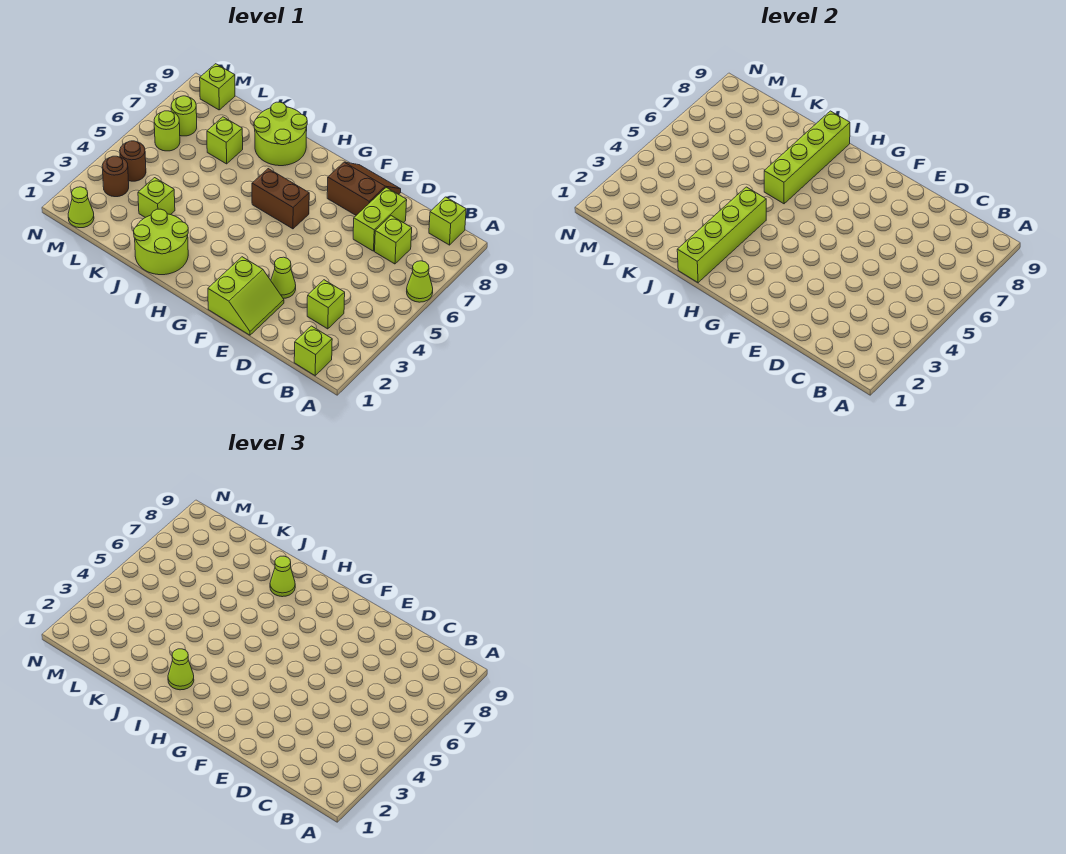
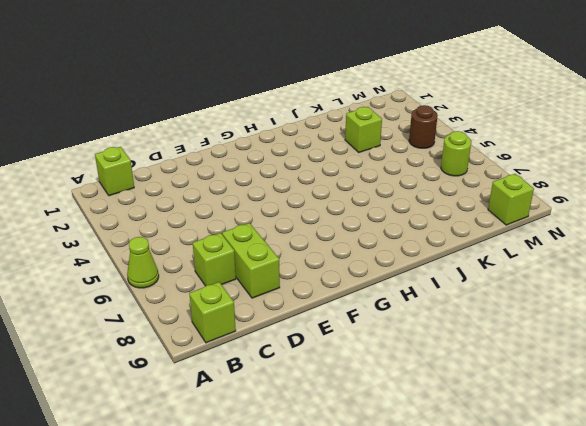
none -> lime 1x1 brick [307,280,345,329]
none -> lime 2x2 slope [208,257,284,335]
none -> lime 1x1 cone [271,257,296,299]

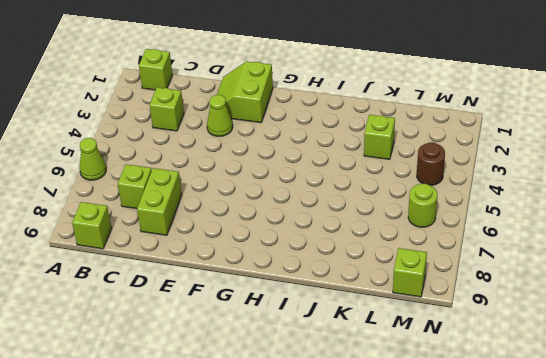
none -> brown 2x2 slope [327,162,401,215]
none -> brown 1x2 brick [252,169,309,229]
none -> lime 2x2 round brick [134,209,188,275]

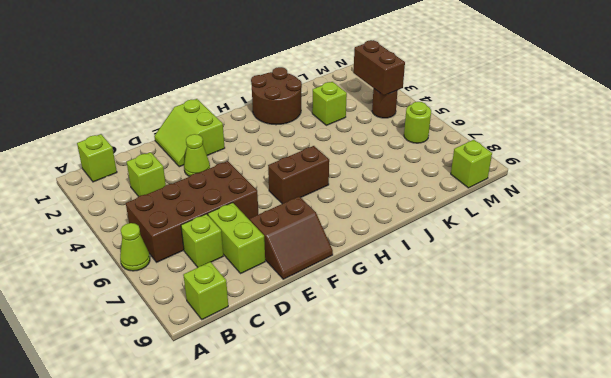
brown 2x4 brick [126,161,258,262] -> none
brown 2x2 round brick [251,67,302,125] -> lime 2x2 round brick [134,209,188,275]
brown 1x2 brick [353,40,405,95] -> none
none -> lime 2x2 round brick [254,102,307,166]
none -> lime 1x1 brick [207,117,243,164]
none -> lime 1x1 cone [68,187,94,228]

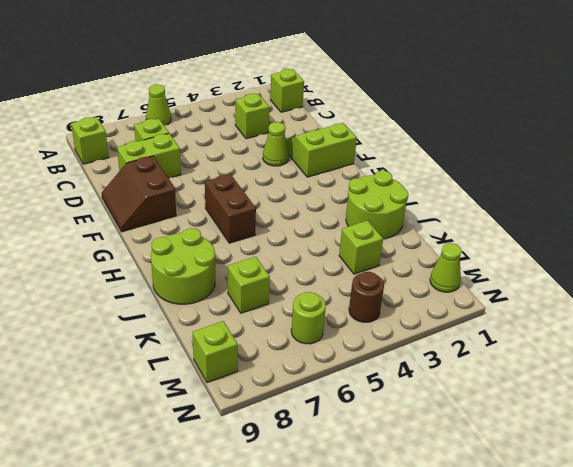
none -> brown 1x1 round brick [102,156,129,197]
none -> lime 1x1 round brick [171,96,197,136]
none -> lime 1x4 brick [677,187,766,283]

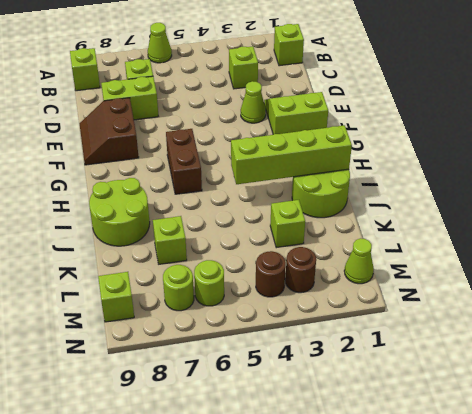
none -> lime 1x4 brick [764,111,850,204]
none -> lime 1x1 cone [168,649,194,690]
none -> lime 1x1 cone [270,556,295,597]

